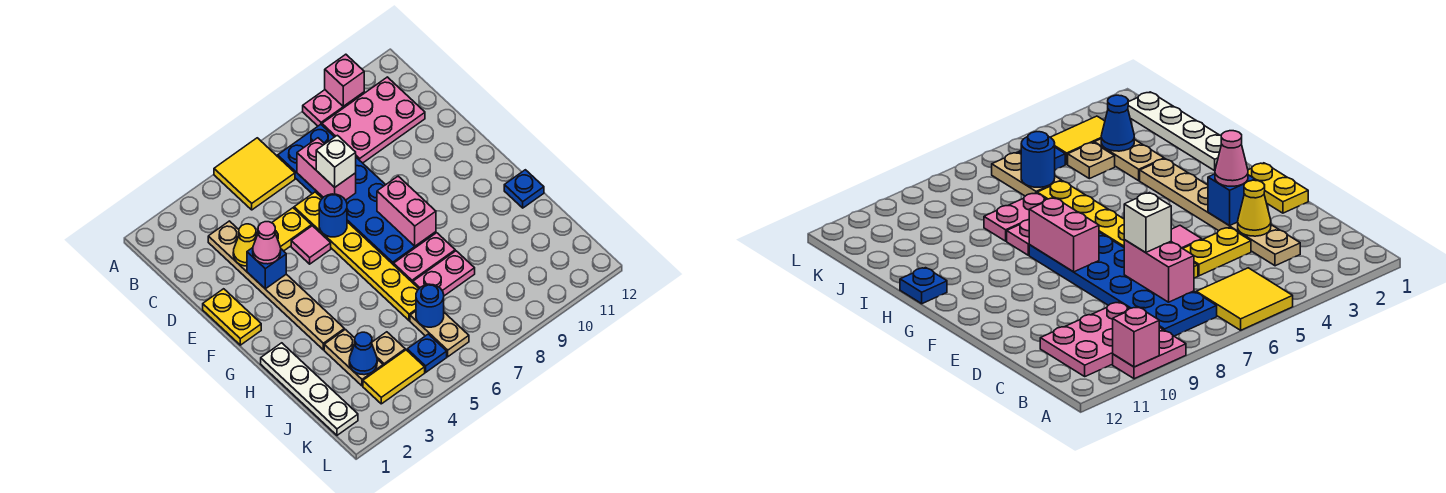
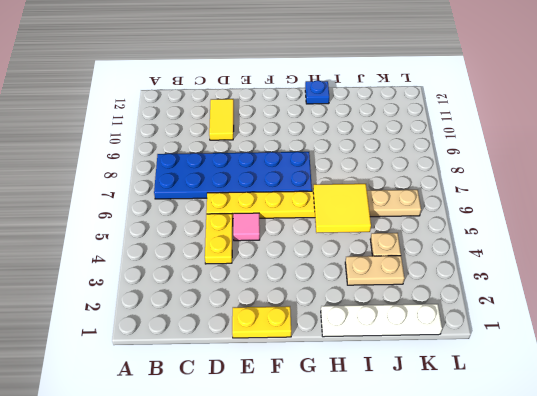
yellow 1x2 tile [209,99,234,140] -> yellow 1x2 tile moved to [363,350,425,404]
yellow 2x2 tile [313,183,371,233] -> yellow 2x2 tile moved to [214,138,295,210]
none -> pink 1x2 plate [303,90,364,126]
none -> pink 2x3 plate [322,77,425,163]
none -> tan 1x6 plate [208,221,344,350]

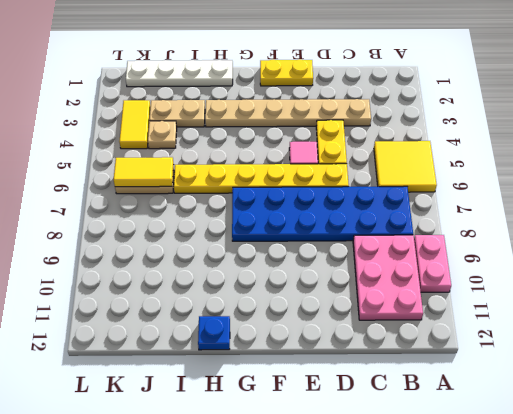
yellow 1x2 tile [114,157,174,187] -> blue 1x1 round brick [416,284,444,327]
none -> pink 1x2 plate [394,233,455,283]
none -> pink 1x2 plate [413,251,475,296]
none -> blue 1x1 plate [407,334,447,372]

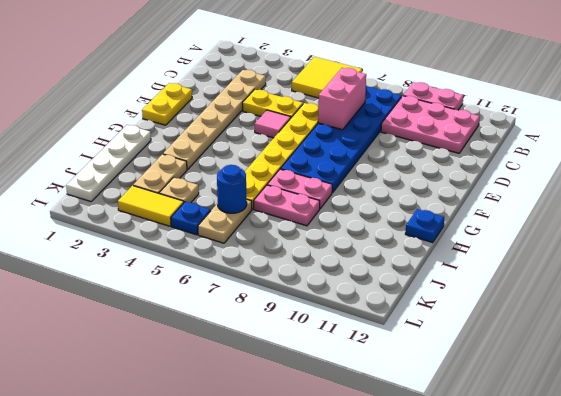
none -> pink 1x1 brick [325,54,364,106]
none -> yellow 1x1 cone [233,224,256,266]
none -> blue 1x1 brick [247,248,286,289]

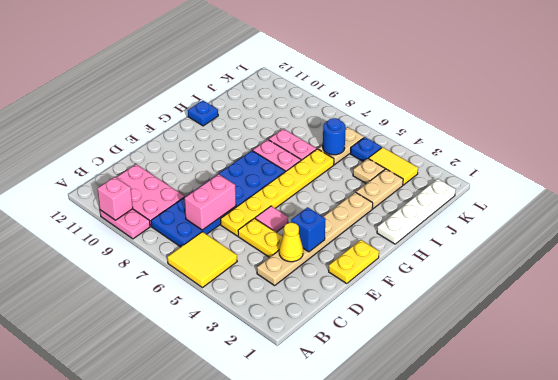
none -> blue 1x1 round brick [319,194,347,237]
none -> pink 1x2 brick [377,176,436,246]
none -> blue 1x1 cone [349,332,377,375]

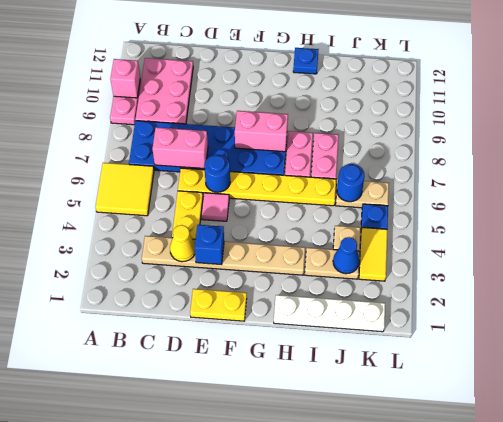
none -> white 1x1 brick [316,135,356,187]
none -> pink 1x1 cone [253,222,281,264]

